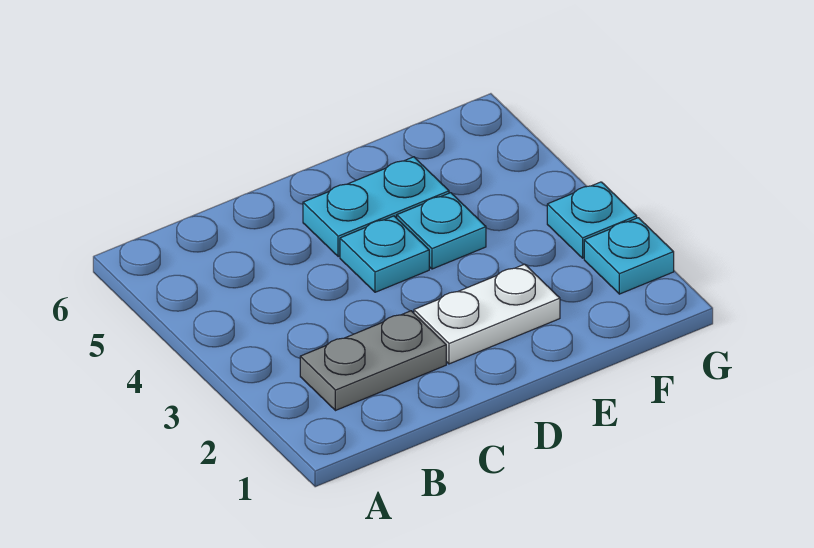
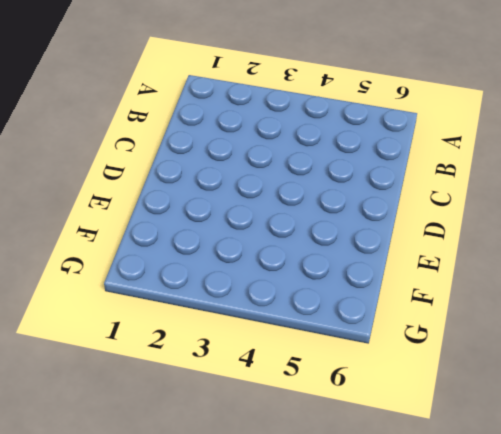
none -> grey 1x2 plate [300,311,446,411]
none -> white 1x2 plate [414,264,560,364]

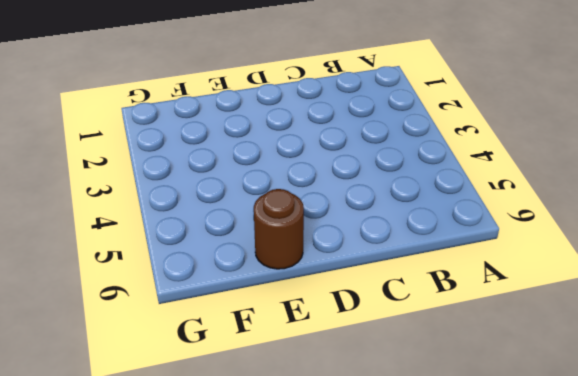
brown 1x1 round brick [254,189,304,269] -> none
none -> grey 1x2 plate [300,311,446,411]
none -> white 1x2 plate [414,264,560,364]

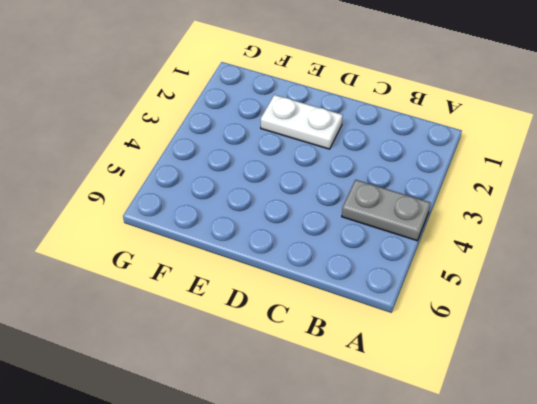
grey 1x2 plate [342,180,430,241] -> grey 1x2 plate moved to [300,311,446,411]
none -> cyan 1x1 plate [340,216,429,292]
none -> cyan 1x2 plate [303,157,449,257]

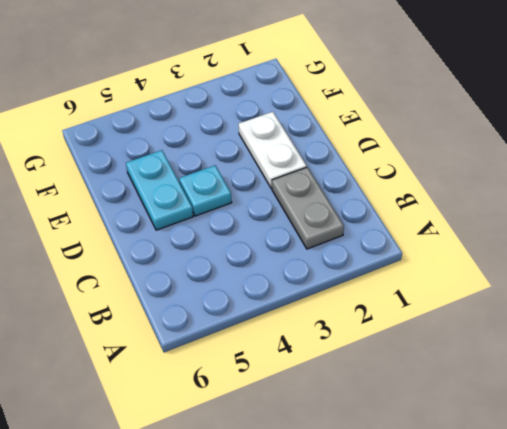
none -> cyan 1x1 plate [397,193,486,269]
none -> cyan 1x1 plate [584,218,674,294]

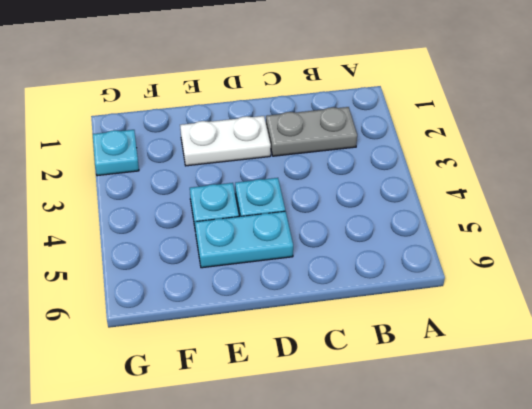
none -> cyan 1x1 plate [547,182,637,258]

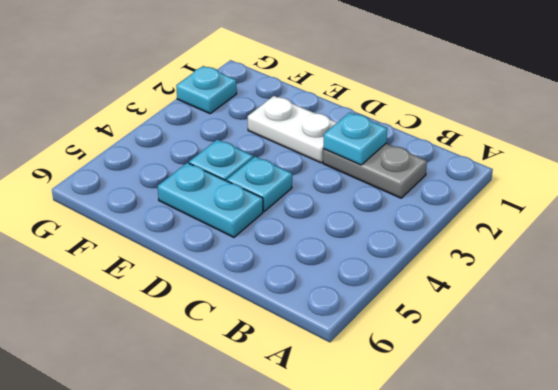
cyan 1x1 plate [323,112,387,165] -> cyan 1x1 plate moved to [547,182,637,258]

